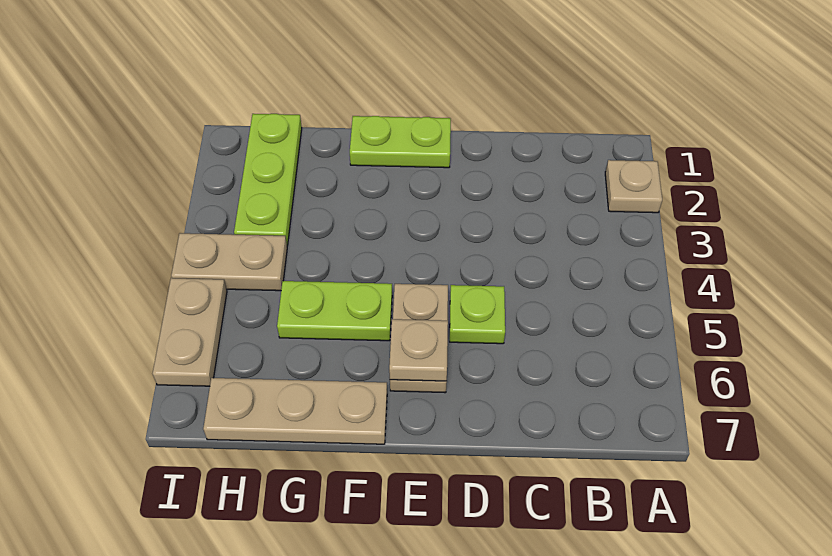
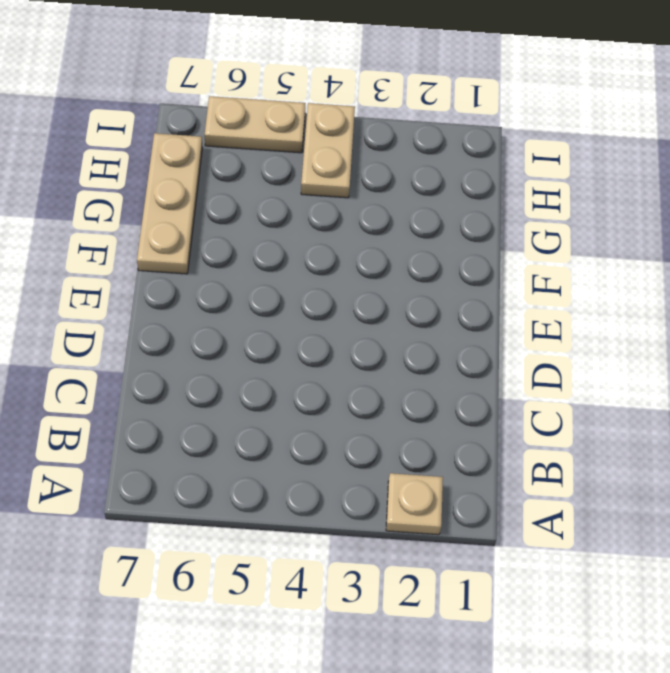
none -> lime 1x1 plate [450,285,505,344]
none -> lime 1x2 plate [350,116,451,168]

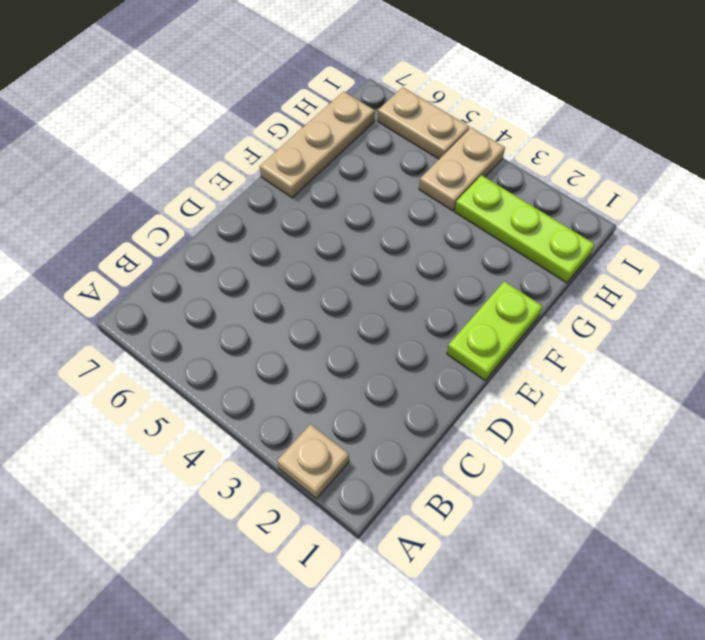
none -> lime 1x1 plate [450,285,505,344]
none -> tan 1x2 plate [390,284,448,393]

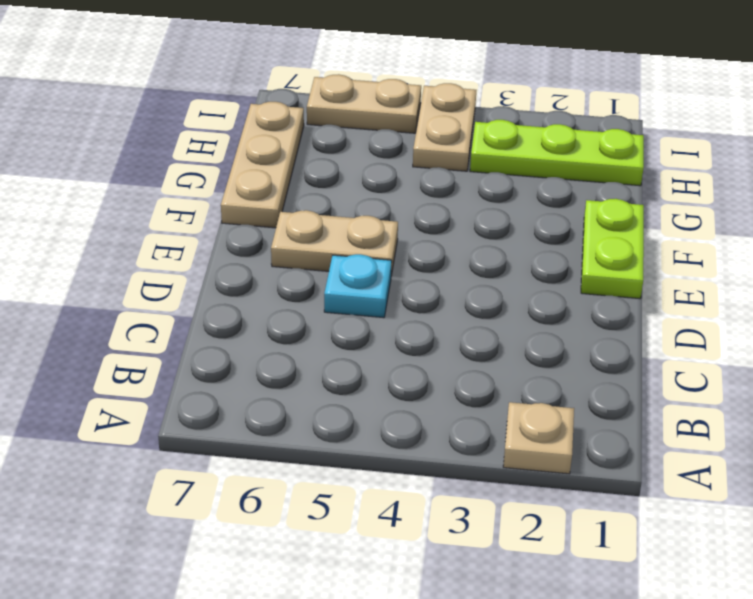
cyan 1x1 plate [324,254,392,318] -> lime 1x1 plate [450,285,505,344]
none -> lime 1x2 plate [277,281,392,341]
none -> tan 1x1 plate [389,319,448,381]

